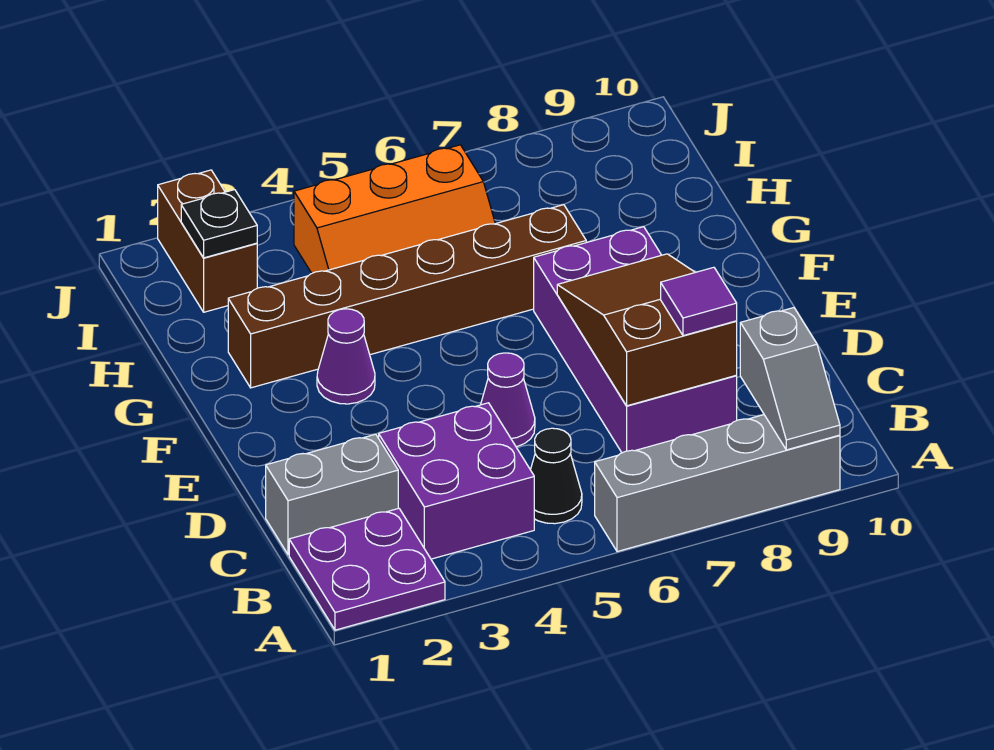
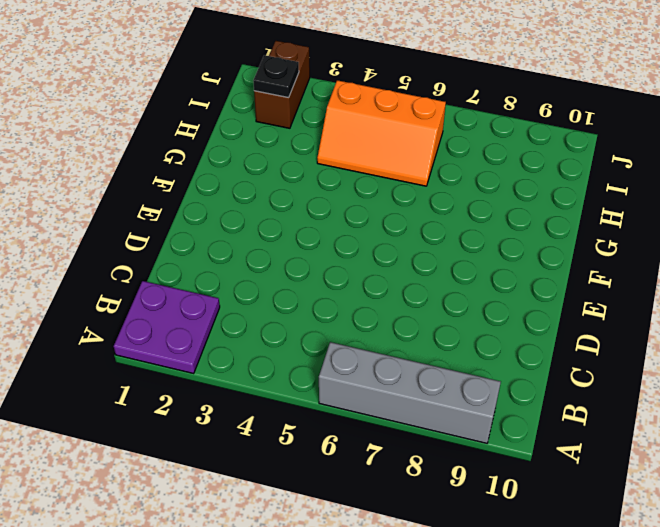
none -> purple 2x2 brick [379,403,534,559]
none -> black 1x1 cone [531,428,582,524]
none -> grey 1x2 brick [266,434,398,555]

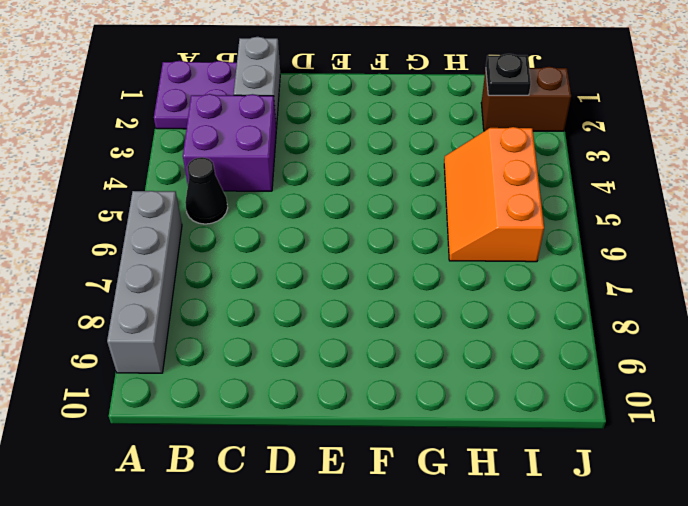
none -> purple 2x4 brick [534,227,737,453]
none -> purple 1x1 cone [481,353,535,447]
none -> purple 1x1 cone [317,309,375,404]

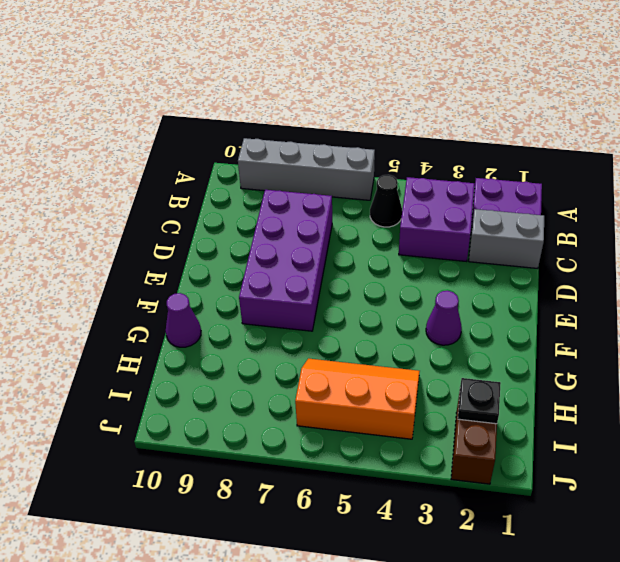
purple 1x1 cone [166,293,201,347] -> purple 1x1 cone moved to [481,353,535,447]
none -> brown 1x6 brick [228,205,586,388]
none -> grey 1x2 slope [740,308,840,450]
none -> brown 2x3 slope [557,254,737,406]

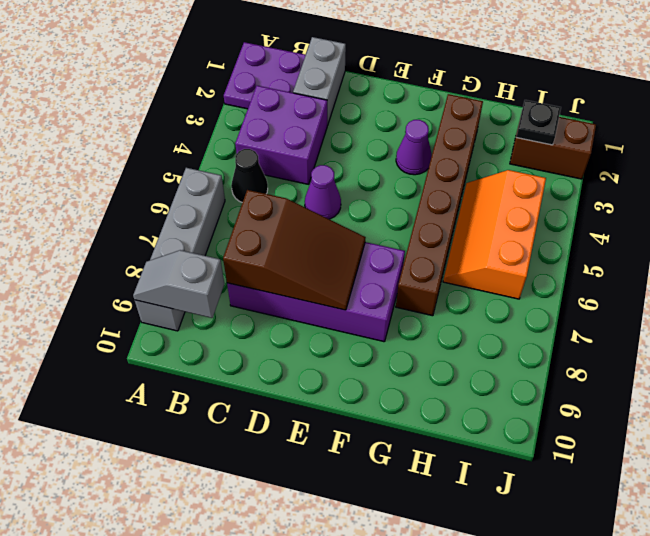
none -> purple 1x1 tile [661,267,737,336]

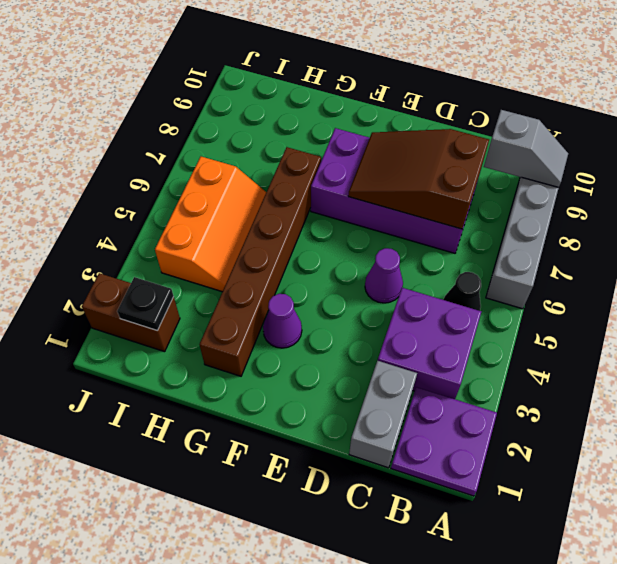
none -> purple 1x1 tile [661,267,737,336]

